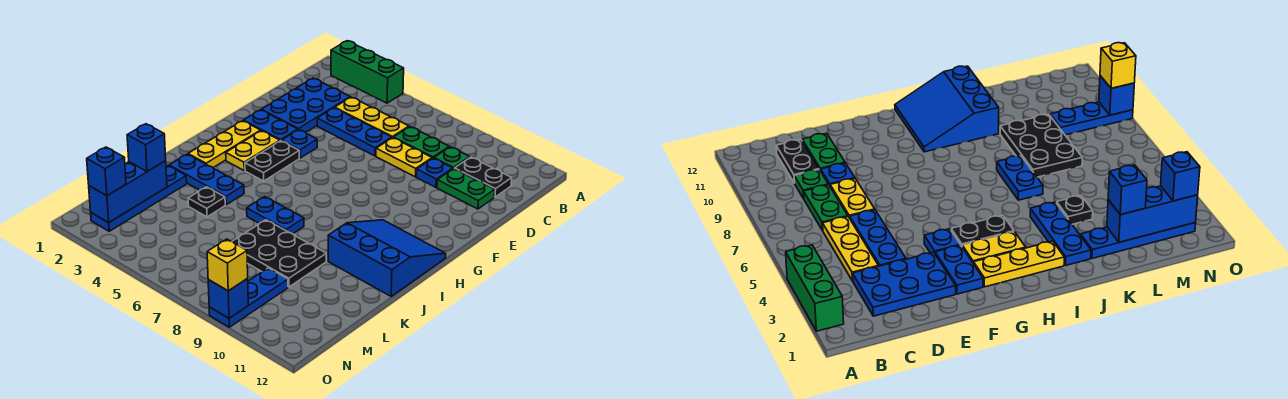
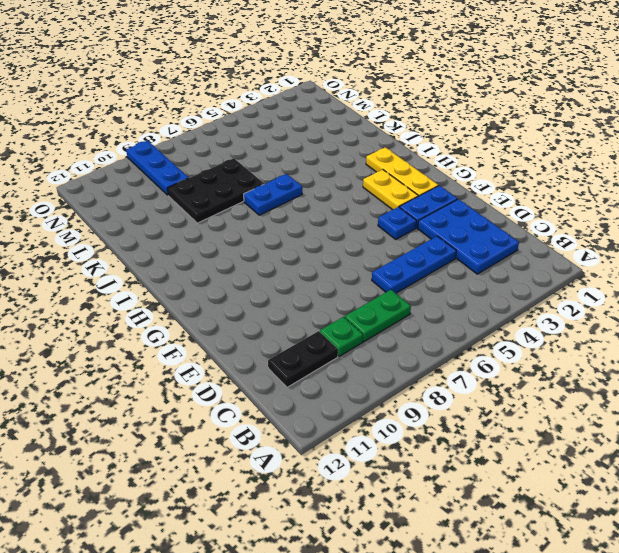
none -> green 1x3 brick [331,41,404,103]
none -> yellow 1x3 plate [335,97,409,138]
none -> yellow 1x2 plate [376,138,432,177]

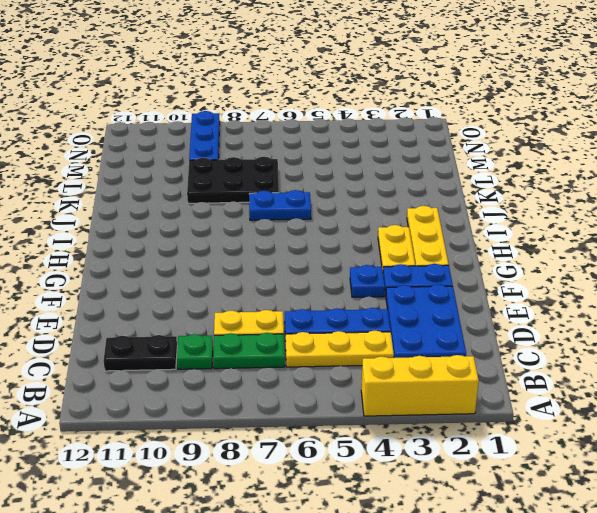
yellow 1x3 brick [361,355,479,416] -> green 1x3 brick [331,41,404,103]
none -> blue 1x1 plate [416,158,453,187]
none -> green 1x2 plate [437,169,495,209]
none -> black 1x2 plate [245,141,299,181]

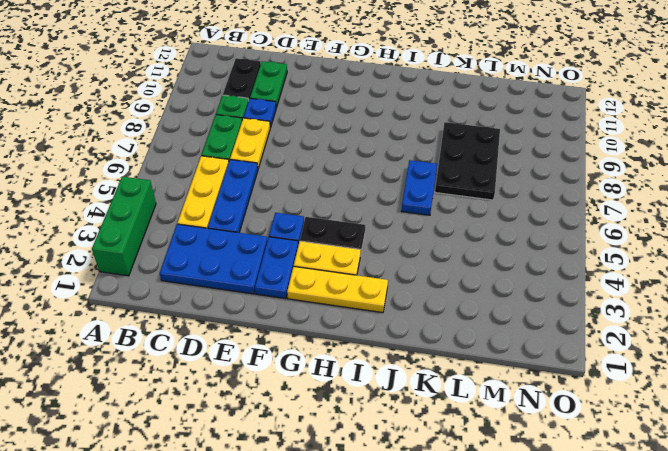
none -> blue 3x3 slope [328,220,446,296]
none -> blue 1x3 plate [169,154,244,205]
none -> blue 1x4 plate [91,166,187,231]

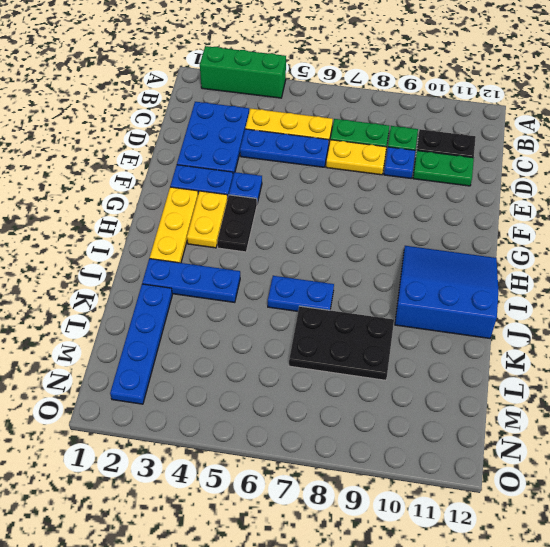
none -> black 1x1 plate [188,187,225,217]
none -> blue 1x3 plate [209,268,288,327]
none -> blue 1x3 brick [89,161,167,223]

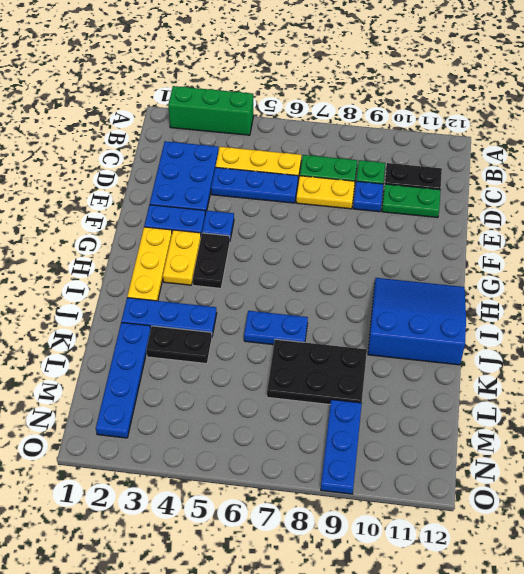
black 1x2 plate [146,326,212,364] -> black 1x1 plate [188,187,225,217]
none -> blue 1x3 brick [89,161,167,223]
none -> blue 1x1 brick [208,278,248,318]
none -> blue 1x1 brick [127,124,166,172]

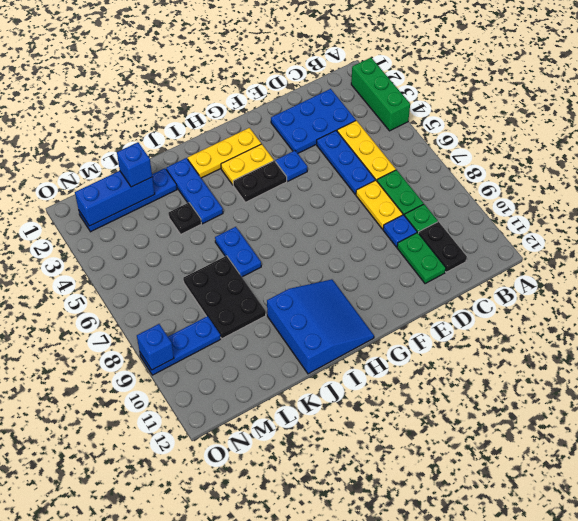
none -> blue 1x2 plate [243,110,298,141]
none -> blue 1x1 brick [87,147,126,196]
none -> yellow 1x1 brick [207,239,248,291]

